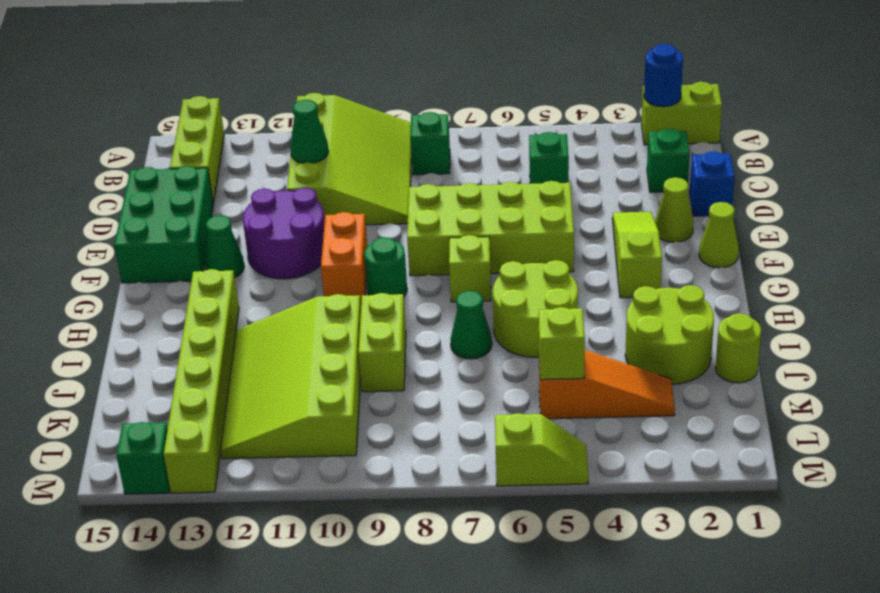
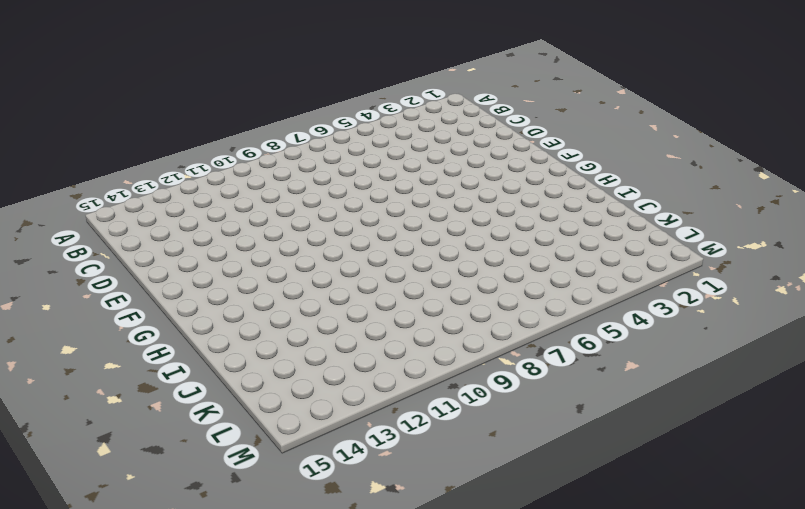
none -> lime 1x2 brick [641,82,722,145]
none -> lime 3x4 slope [287,93,412,225]
none -> lime 1x3 brick [170,96,224,203]
none -> green 1x1 brick [410,112,450,175]

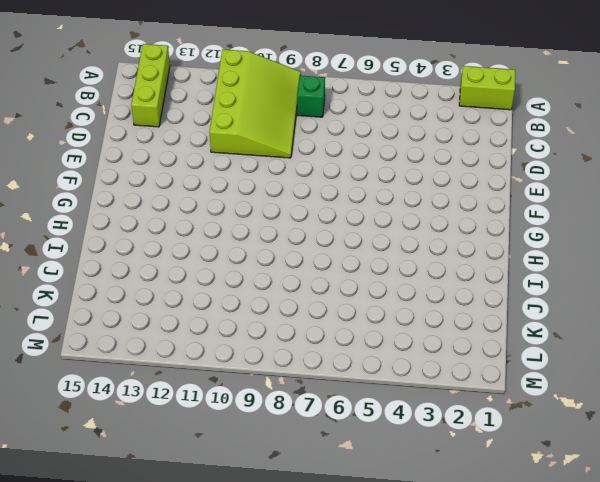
none -> green 1x1 brick [647,129,690,192]
none -> green 1x1 brick [529,132,569,184]
none -> blue 1x1 brick [690,152,735,216]
none -> green 2x3 brick [114,166,213,283]

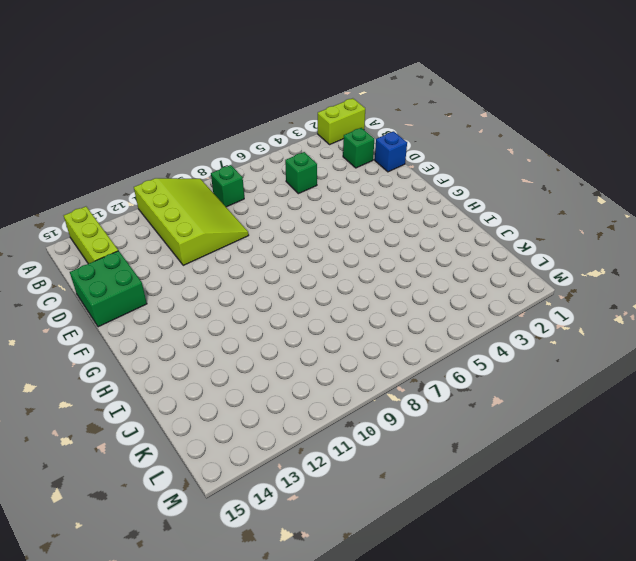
green 2x2 brick [70,251,147,327] -> green 2x3 brick [114,166,213,283]
none -> lime 1x1 cone [655,177,693,242]
none -> lime 1x3 slope [612,212,662,298]
none -> lime 2x4 brick [407,181,574,276]
none -> purple 2x2 round brick [243,188,325,279]

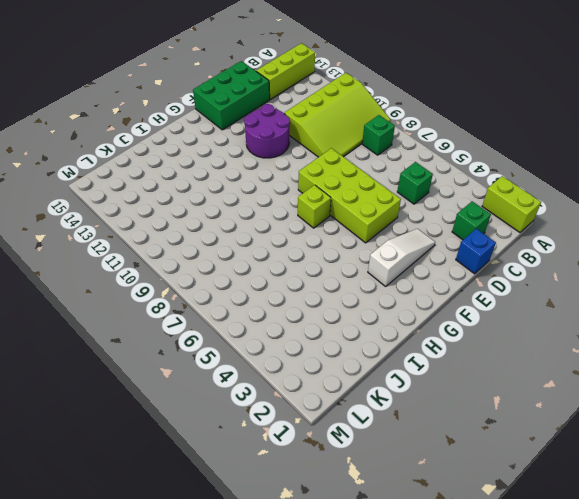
white 1x3 slope [368,229,435,286] -> lime 1x3 slope [612,212,662,298]
none -> lime 1x1 cone [655,177,693,242]
none -> lime 1x1 cone [699,202,739,268]
none -> orange 1x2 brick [321,212,367,304]
none -> green 1x1 cone [205,215,244,278]

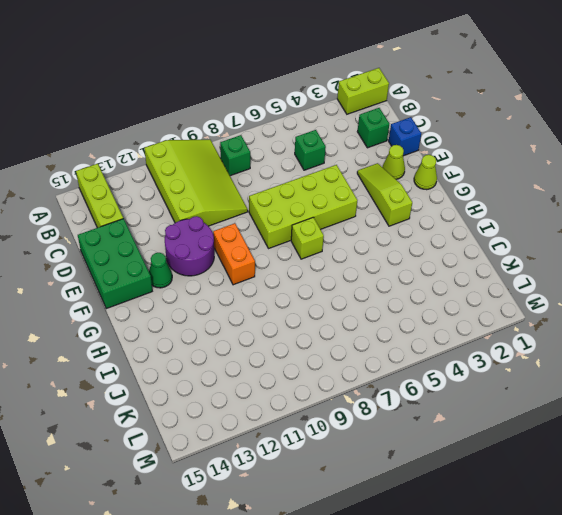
none -> green 1x1 round brick [364,237,407,297]
none -> lime 2x2 round brick [493,260,578,357]
none -> lime 1x6 brick [164,269,239,493]
none -> lime 2x2 round brick [625,285,714,384]

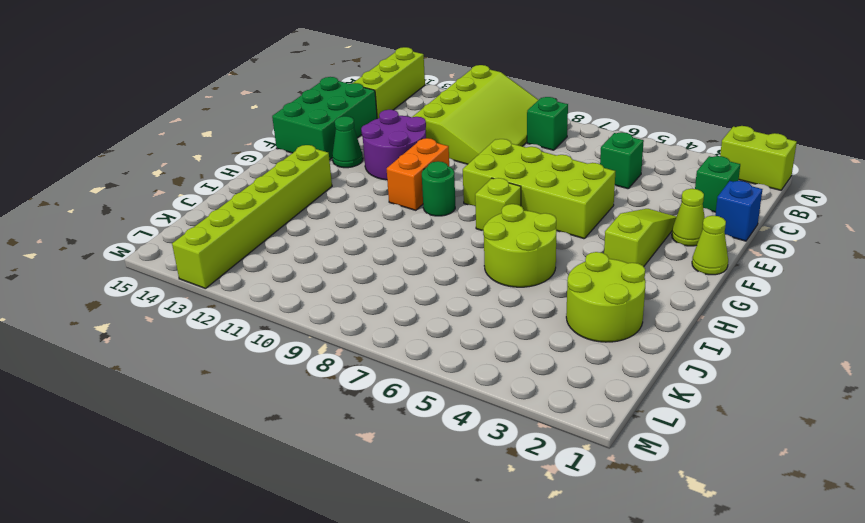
none -> green 1x1 cone [450,291,492,359]
none -> lime 1x2 brick [359,293,406,392]
none -> lime 3x4 slope [220,294,361,459]
none -> lime 1x1 round brick [715,313,761,383]

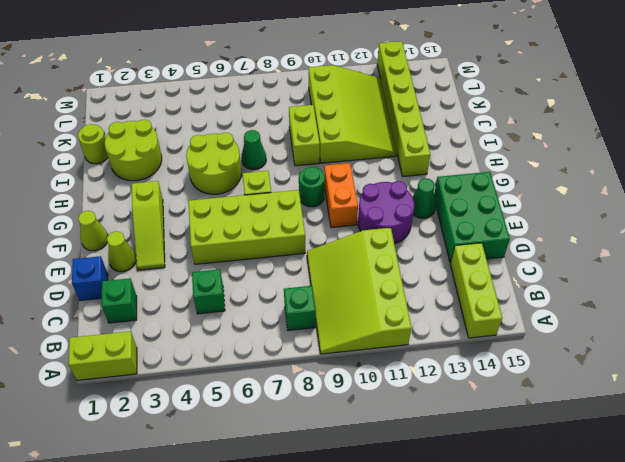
none -> orange 1x3 slope [539,350,675,419]
none -> lime 1x2 slope [495,413,588,486]
none -> green 1x1 brick [116,422,170,494]
none -> blue 1x1 round brick [644,44,683,107]

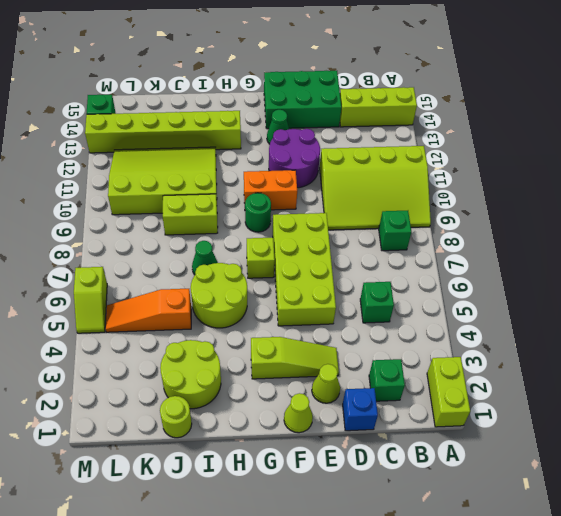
orange 1x3 slope [106,289,191,332] -> orange 1x3 slope turned to [539,350,675,419]
none -> blue 1x1 round brick [644,44,683,107]
none -> green 1x1 cone [290,100,329,163]
none -> lime 1x1 brick [539,307,585,380]

